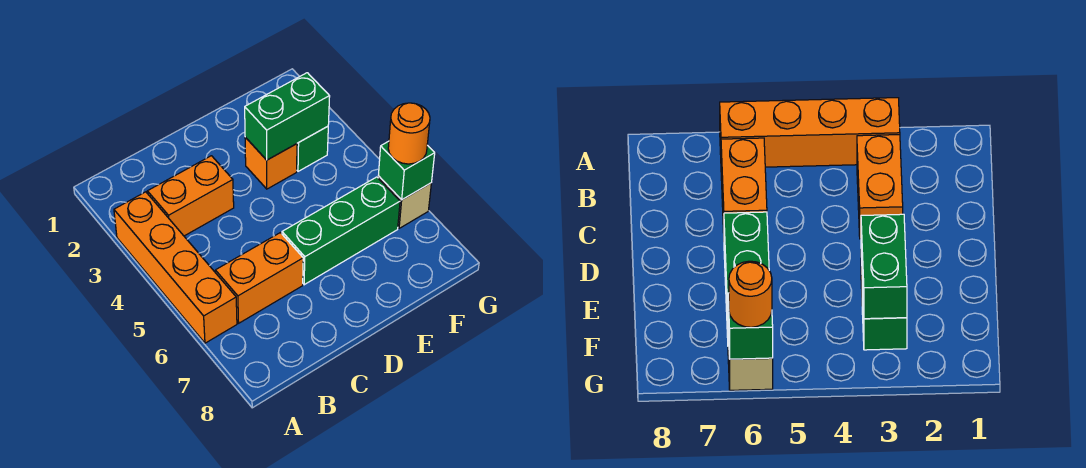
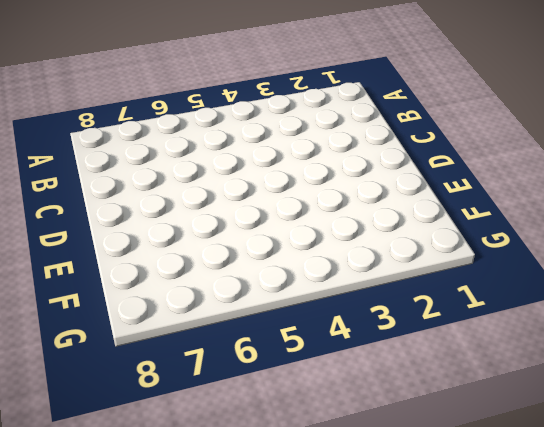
none -> orange 1x4 brick [114,192,237,343]
none -> orange 1x2 brick [147,156,234,236]

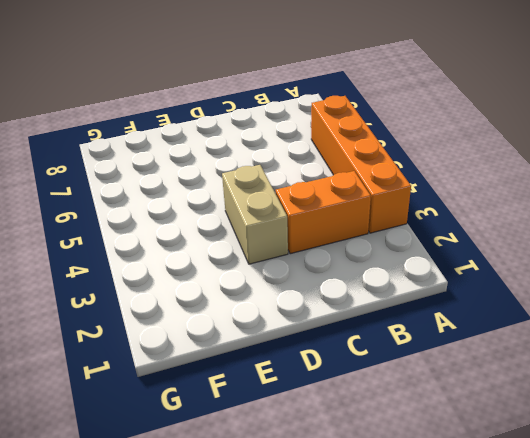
tan 1x2 brick [222,165,288,264] -> none
none -> orange 1x2 brick [215,233,303,323]
none -> green 1x3 brick [282,177,400,285]

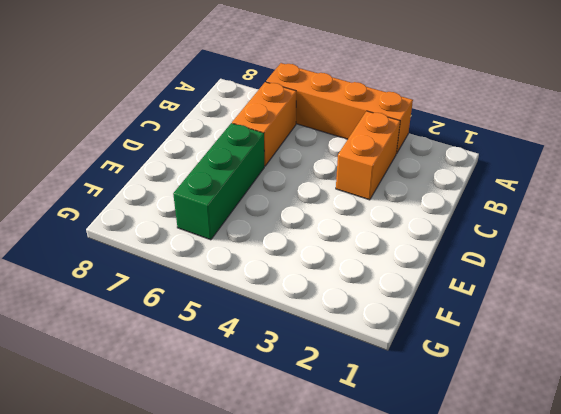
none -> orange 1x1 brick [245,137,297,189]
none -> green 1x1 brick [297,126,328,171]

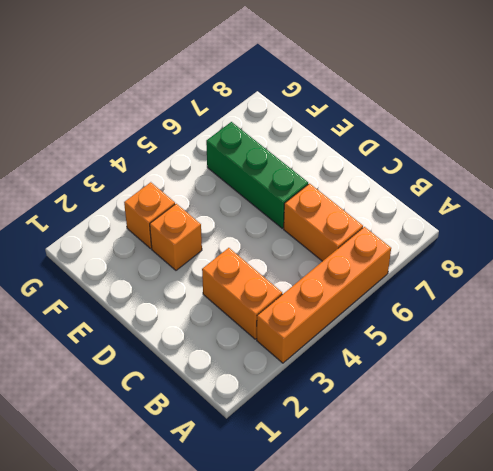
orange 1x1 brick [124,182,175,248] -> green 1x1 brick [297,126,328,171]
none -> tan 1x1 brick [378,176,431,228]
none -> green 1x2 brick [245,73,330,160]

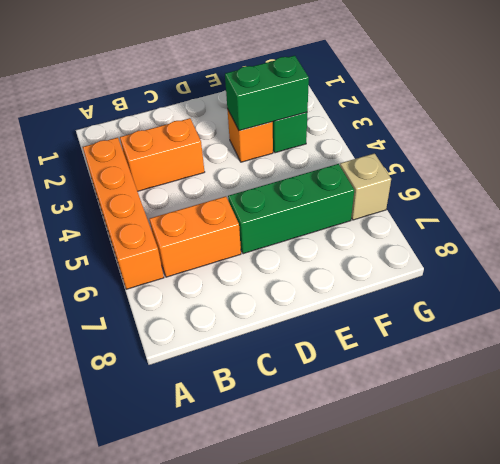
none -> green 1x1 brick [378,141,435,200]
none -> orange 1x1 round brick [388,103,430,164]

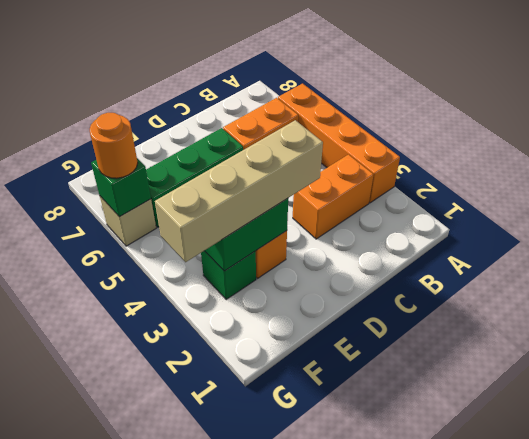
tan 1x4 brick [155,120,323,262] -> none

